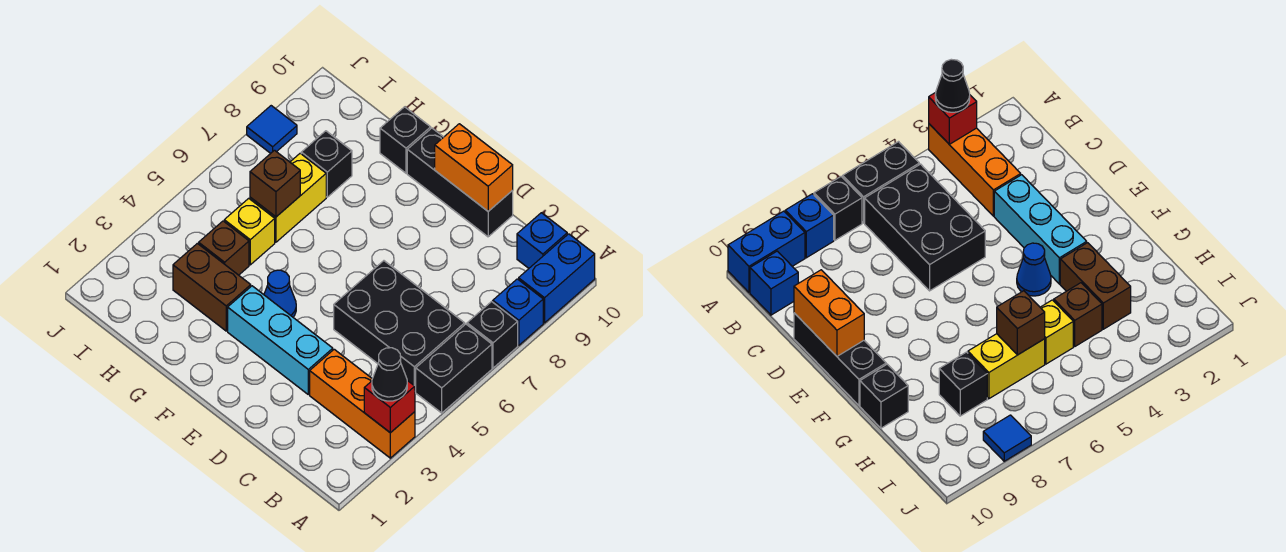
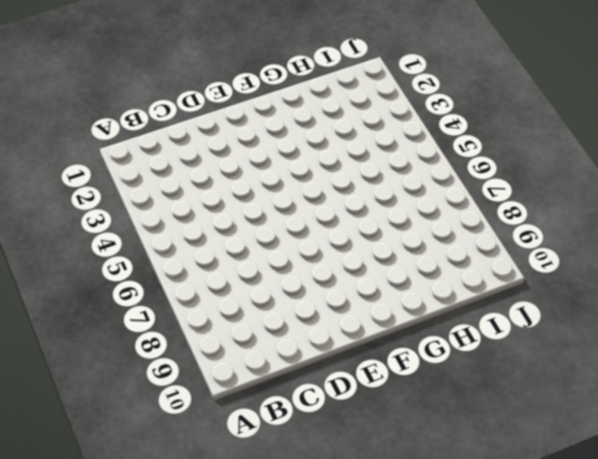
none -> orange 1x3 brick [310,349,415,458]
none -> black 1x2 brick [416,324,492,413]
none -> black 1x1 brick [467,302,518,368]

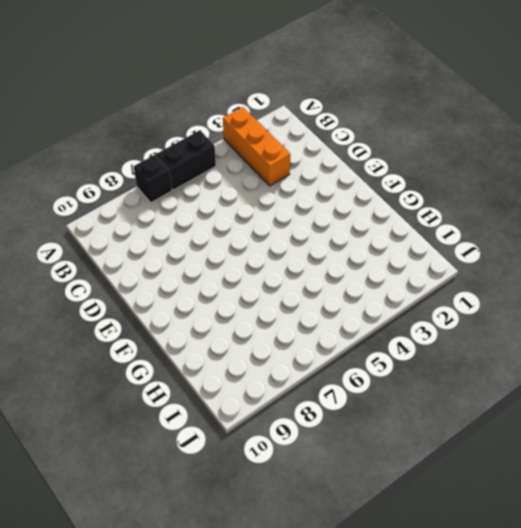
none -> blue 1x1 brick [493,279,543,345]
none -> blue 1x2 brick [519,234,595,323]
none -> black 2x3 brick [334,261,465,391]

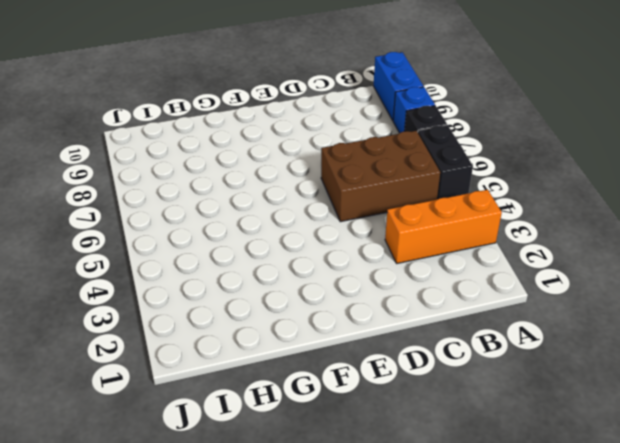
brown 2x3 brick [321,131,440,222] -> black 2x3 brick [334,261,465,391]
none -> blue 1x1 brick [517,213,567,268]
none -> cyan 1x3 brick [228,286,333,394]
none -> black 1x3 brick [407,128,513,237]

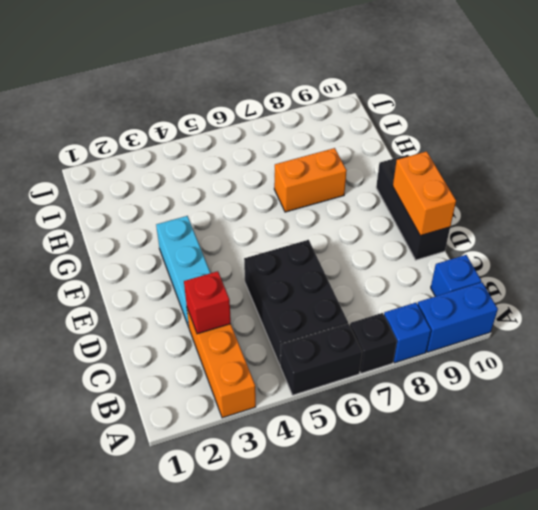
red 1x1 brick [184,271,231,334] -> red 1x1 brick moved to [364,380,415,433]
orange 1x2 brick [274,148,347,212] -> none
none -> blue 1x1 cone [264,270,296,317]
none -> brown 1x2 brick [173,243,251,331]
none -> black 1x1 brick [380,107,431,173]

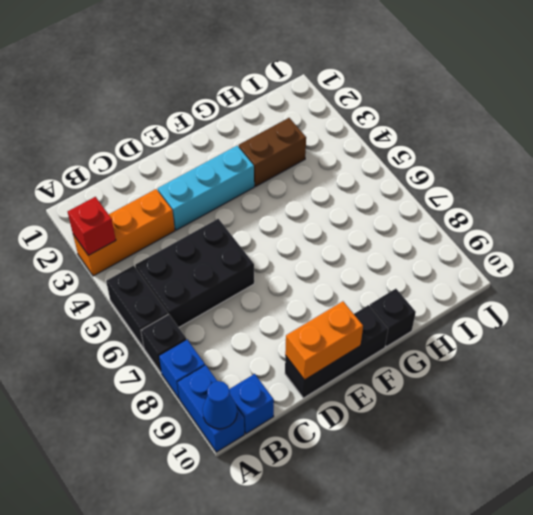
blue 1x1 cone [203,381,237,429] -> blue 1x1 cone moved to [264,270,296,317]
none -> brown 1x1 brick [199,221,249,275]
none -> yellow 1x1 brick [224,198,275,265]
none -> yellow 1x2 brick [250,153,326,242]

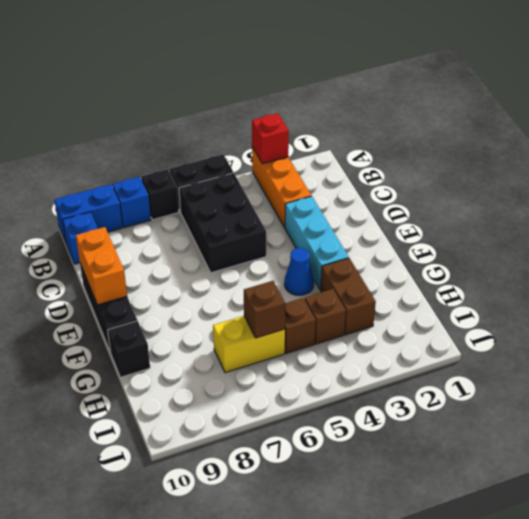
brown 1x1 brick [285,298,316,353] -> yellow 1x1 brick [224,198,275,265]
none -> black 1x1 brick [301,131,352,197]
none -> blue 1x1 tile [247,106,297,153]
none -> black 1x1 cone [372,348,407,401]

